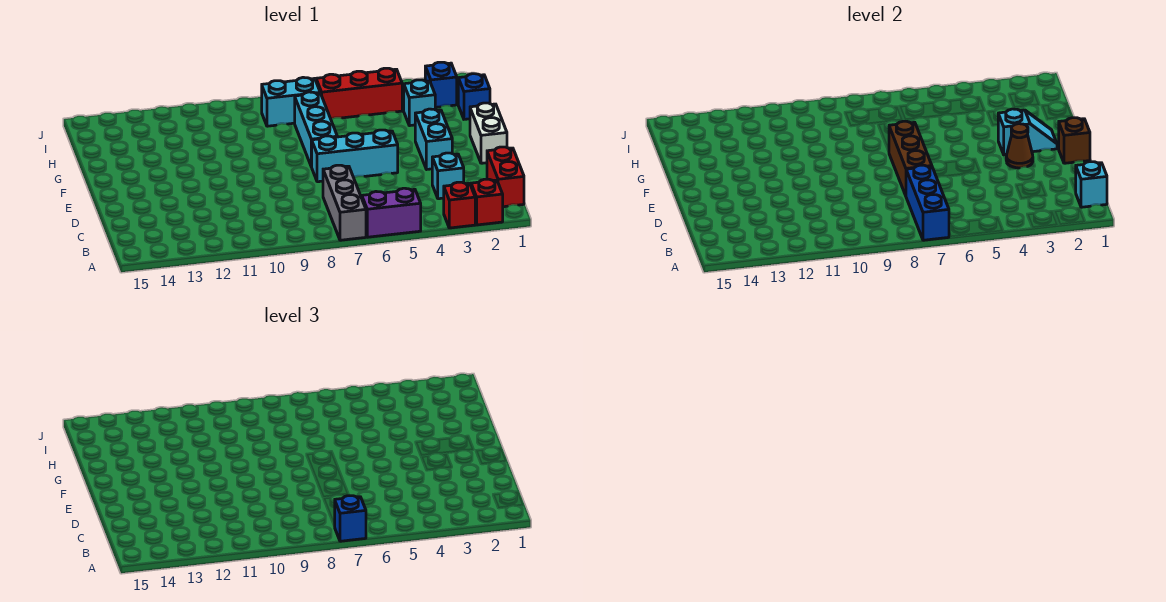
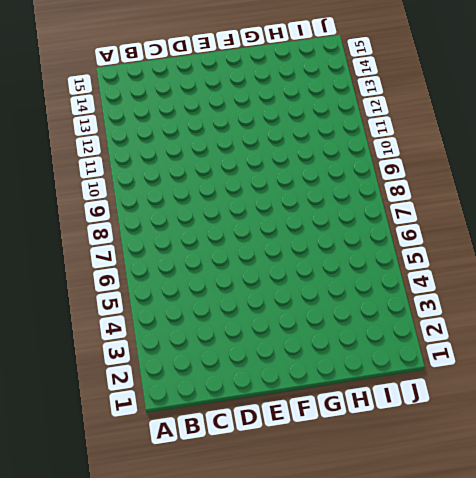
none -> red 1x1 brick [471,179,503,225]
none -> red 1x1 brick [444,182,475,228]
none -> purple 1x2 brick [362,188,421,237]

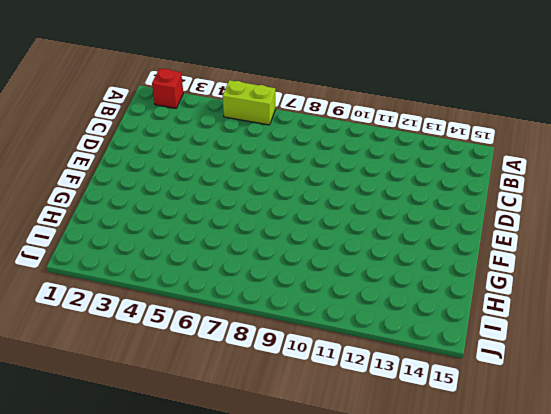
lime 1x2 brick [223,80,275,125] -> purple 1x2 brick [362,188,421,237]
none -> red 1x1 brick [444,182,475,228]
none -> grey 1x3 brick [323,165,366,240]
none -> red 1x2 brick [487,147,524,207]

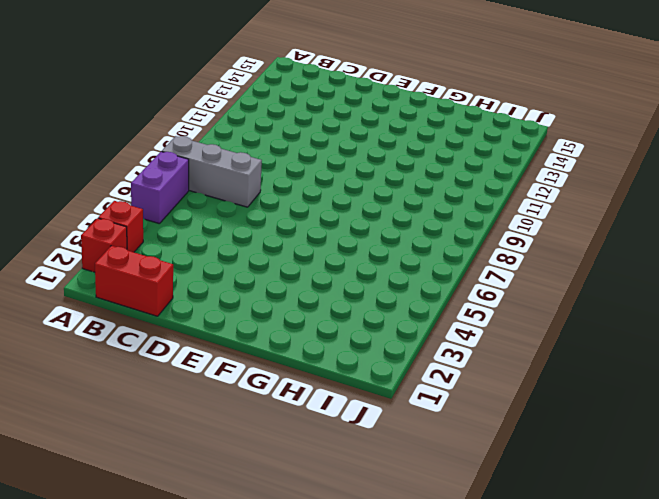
none -> cyan 1x1 brick [432,153,464,199]
none -> white 1x2 brick [470,103,507,163]
none -> cyan 1x2 brick [415,109,452,169]

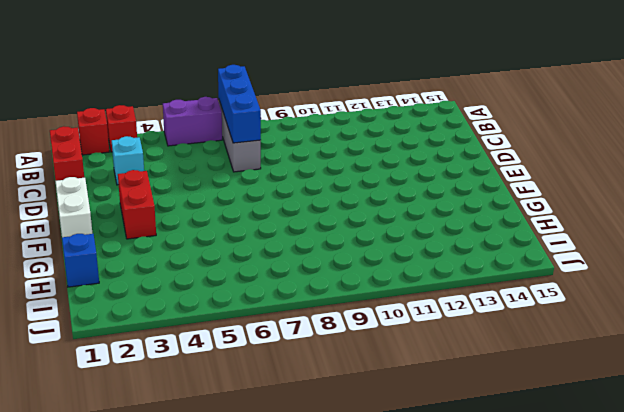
red 1x2 brick [118,170,156,239] -> cyan 1x2 brick [415,109,452,169]
none -> cyan 1x3 brick [312,130,398,182]
none -> cyan 1x3 brick [295,92,337,167]
none -> cyan 1x1 brick [404,80,435,126]

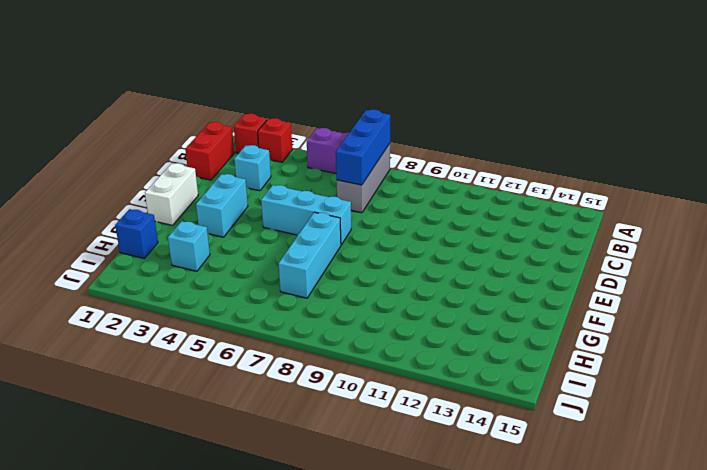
none -> blue 1x1 brick [425,62,457,107]
none -> red 1x3 brick [316,68,402,119]
none -> cyan 1x2 brick [262,77,320,126]

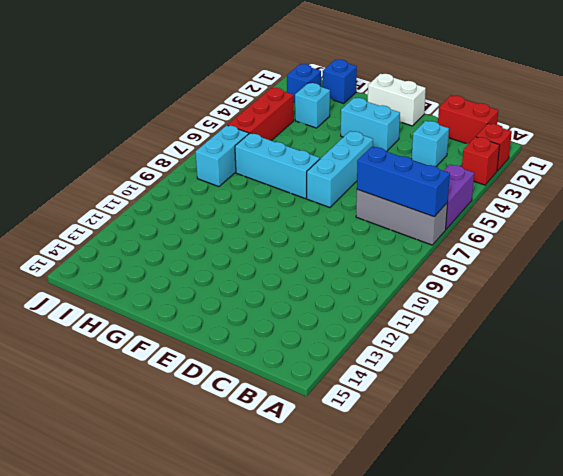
none -> cyan 1x1 brick [1076,162,1107,207]
none -> brown 1x3 brick [889,121,932,196]
none -> brown 1x1 brick [1059,118,1090,163]

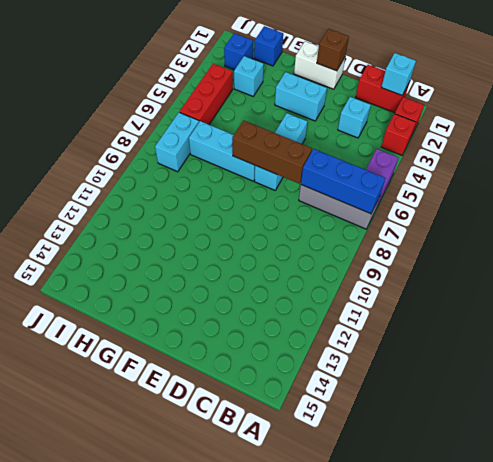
none -> brown 1x1 cone [1006,124,1033,168]
none -> cyan 1x2 slope [998,109,1057,155]
none -> blue 1x1 brick [335,496,366,541]

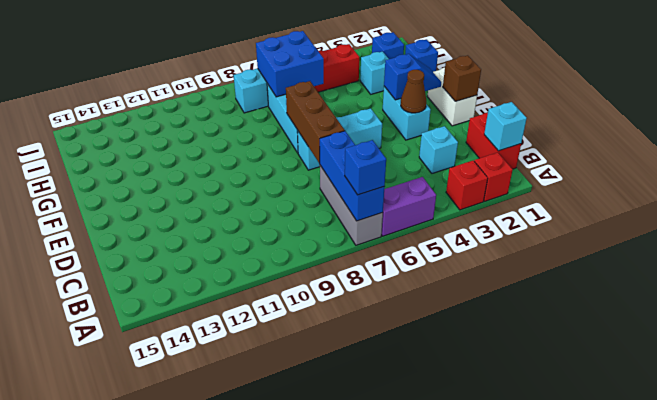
blue 1x2 slope [384,54,441,100] -> cyan 1x2 slope [998,109,1057,155]
blue 2x2 brick [256,31,324,97] -> none

